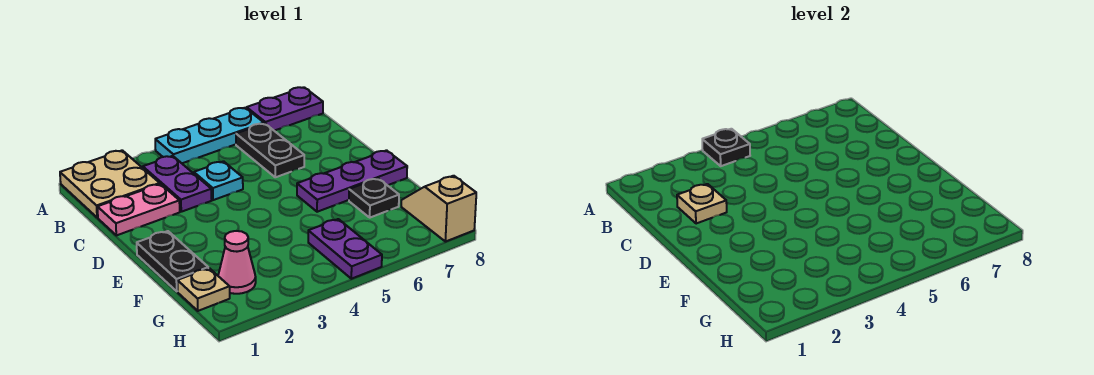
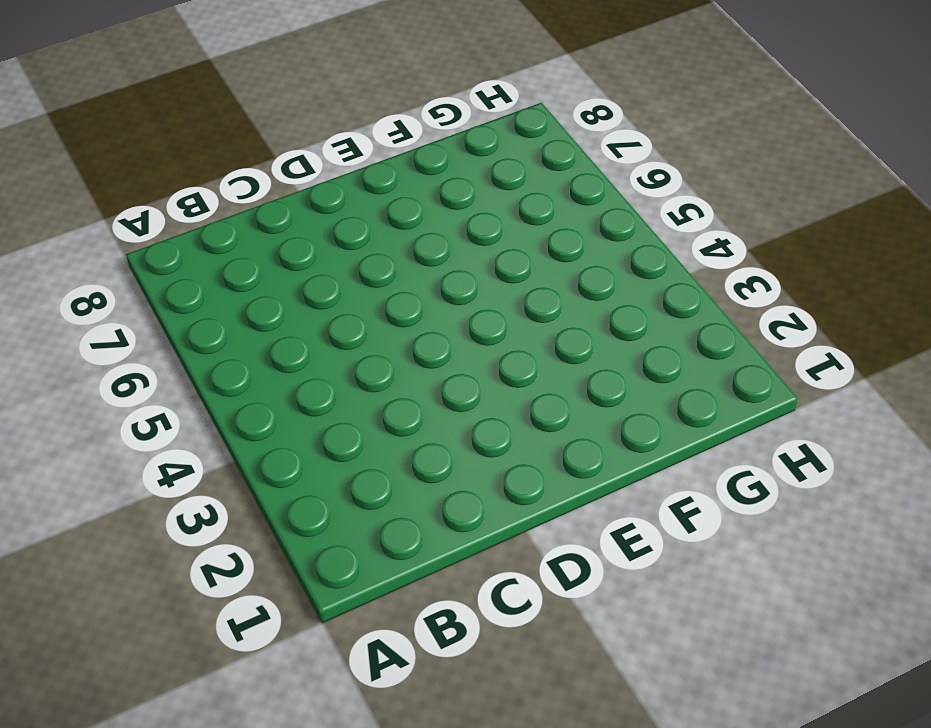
none -> tan 2x2 plate [60,150,160,218]
none -> cyan 1x3 plate [155,108,264,163]
none -> purple 1x2 plate [247,87,323,131]

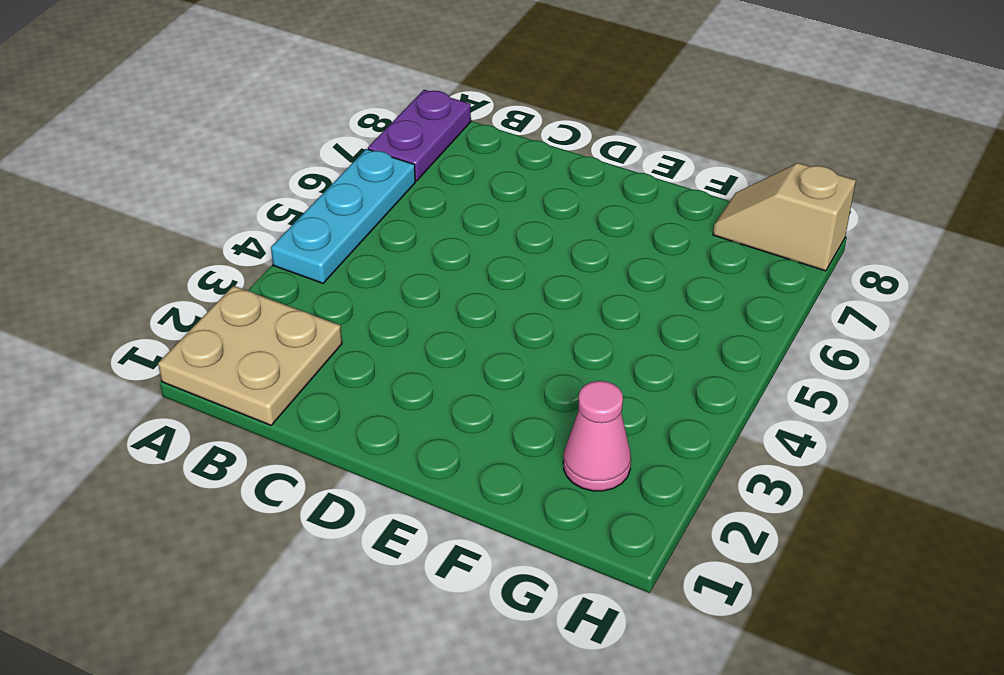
none -> purple 1x2 plate [143,156,212,212]
none -> black 1x2 plate [236,123,304,177]
none -> pink 1x2 plate [97,184,180,235]

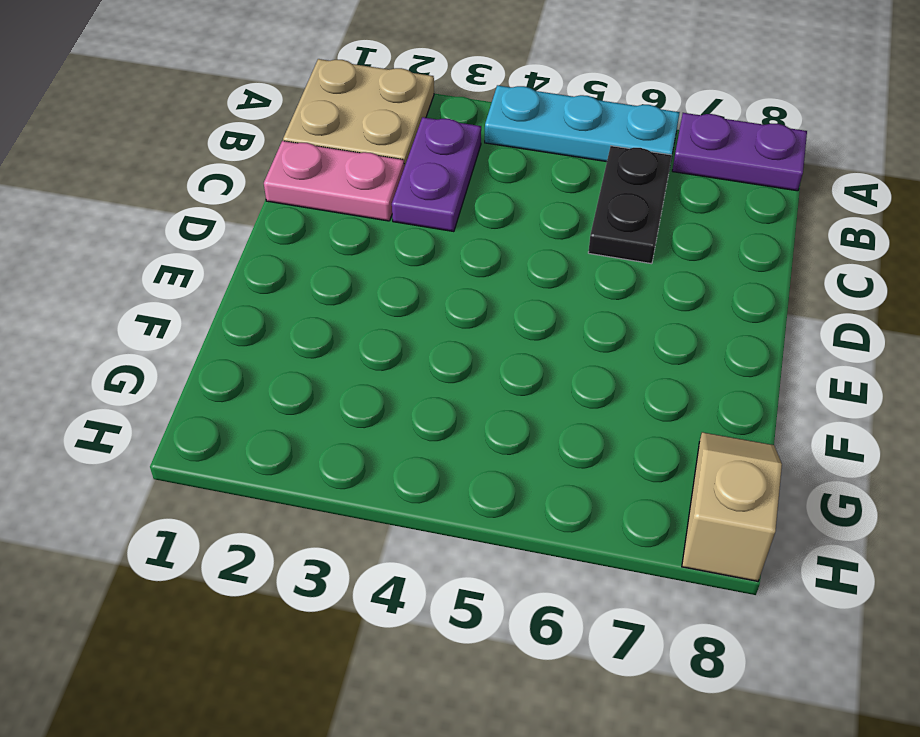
none -> cyan 1x1 plate [194,161,243,200]
none -> black 1x2 plate [137,231,208,291]
none -> purple 1x3 plate [297,150,407,212]

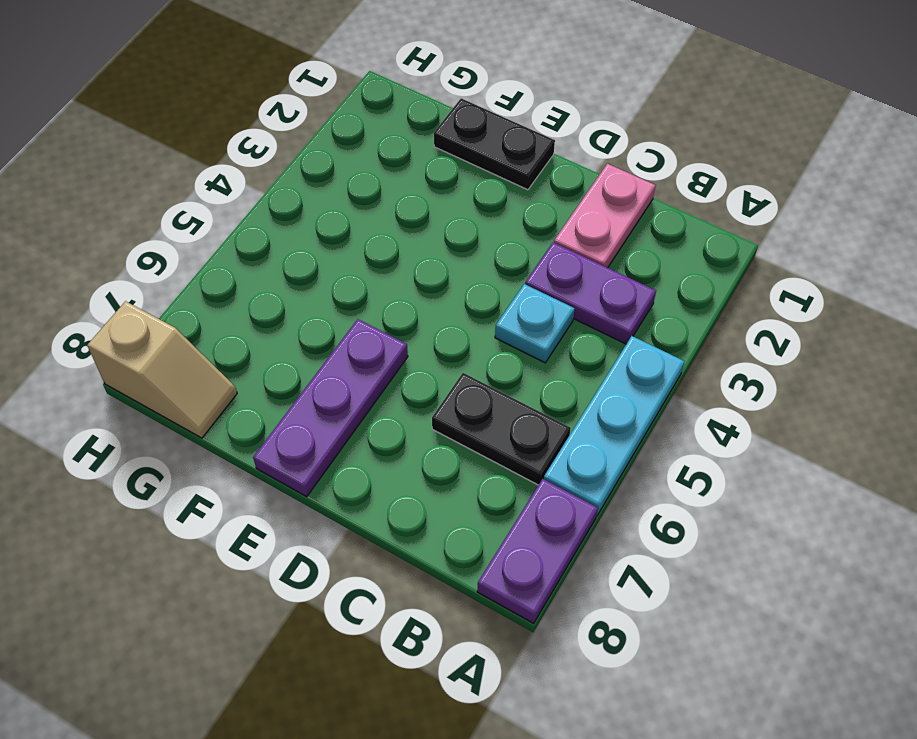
none -> tan 2x2 plate [60,150,160,218]
none -> black 1x1 plate [349,178,399,218]
none -> tan 1x1 plate [177,268,230,311]

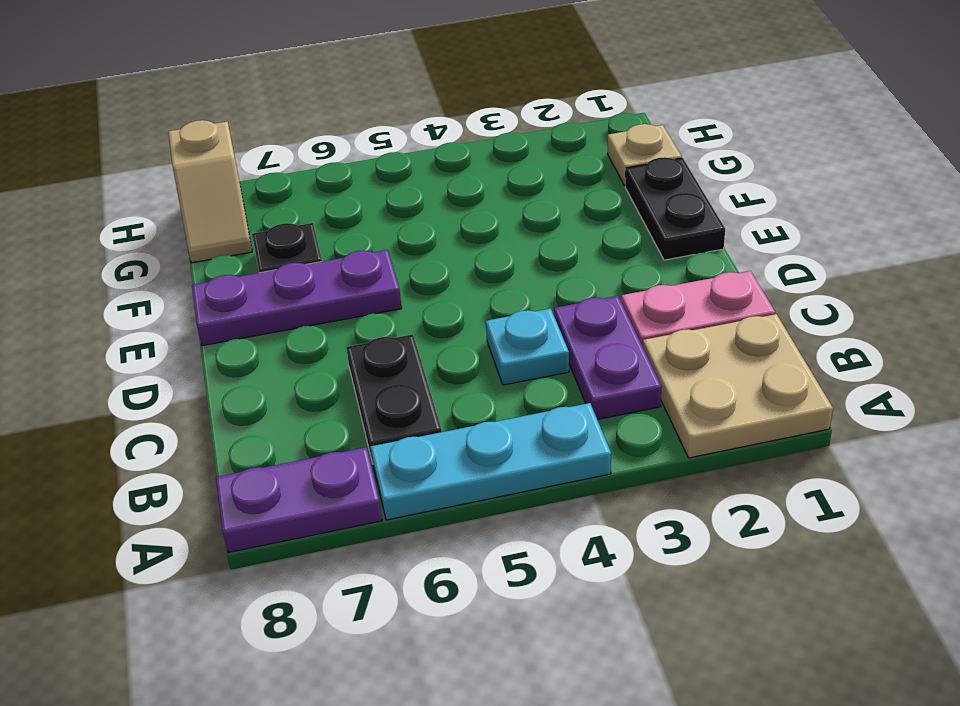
none -> pink 1x1 cone [218,231,256,294]
none -> purple 1x2 plate [308,219,382,279]
none -> black 1x1 plate [702,129,750,166]

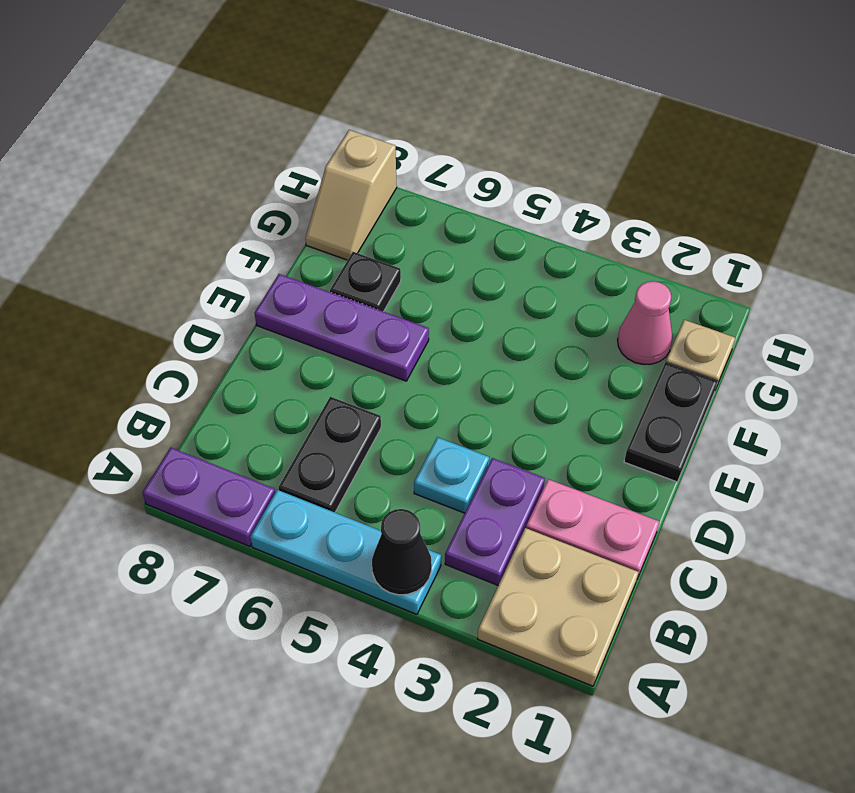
black 1x1 cone [372,509,432,595] -> black 1x1 plate [702,129,750,166]
none -> purple 1x2 plate [308,219,382,279]
none -> tan 1x1 plate [677,184,727,224]

